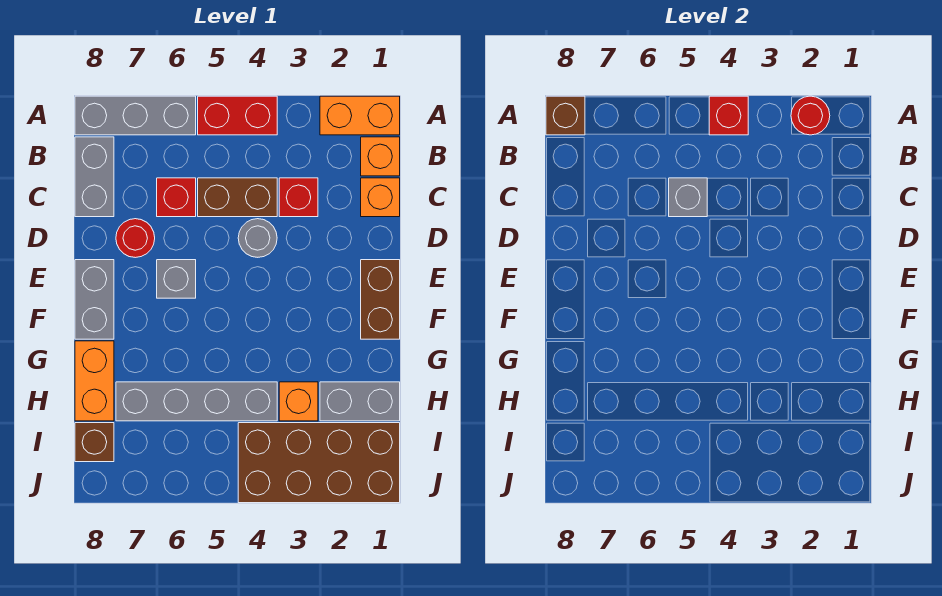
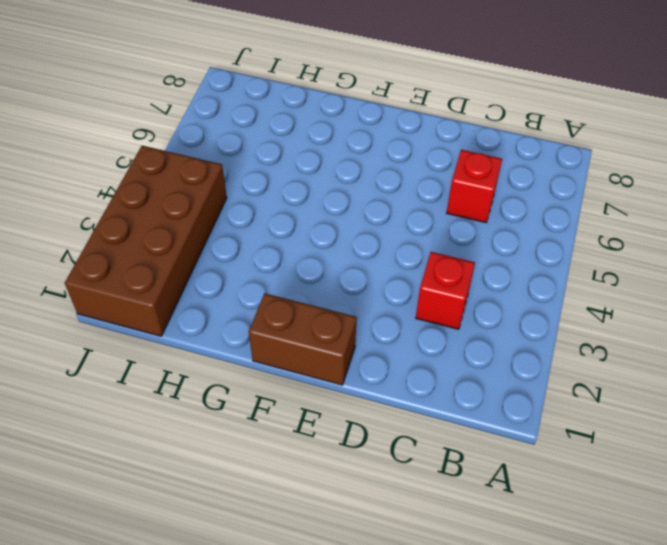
none -> orange 1x2 brick [320,96,400,135]
none -> red 1x2 brick [198,96,277,135]
none -> grey 1x3 brick [75,96,196,135]

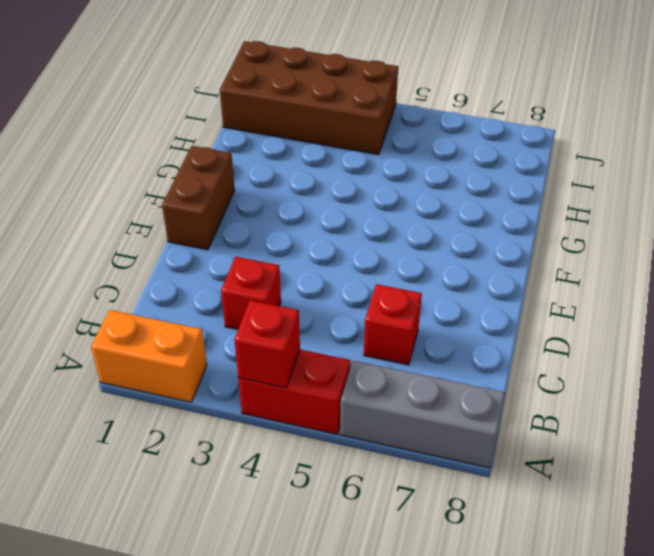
none -> orange 1x1 brick [361,137,400,176]
none -> grey 1x2 brick [75,137,114,217]
none -> orange 1x1 brick [361,178,400,217]

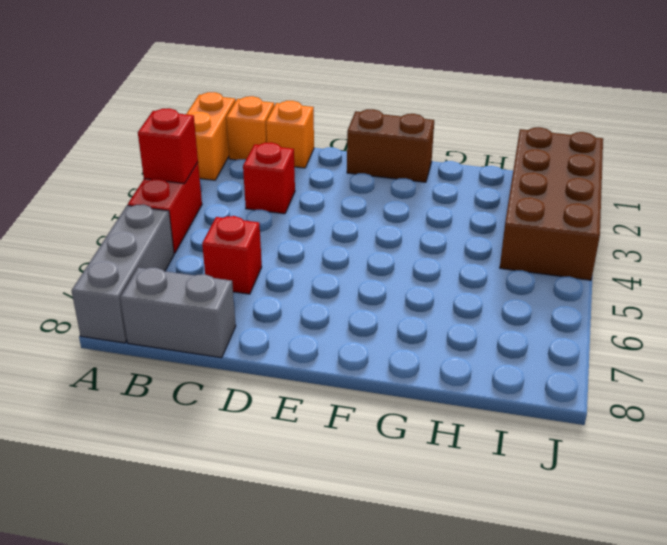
none -> brown 1x2 brick [198,178,277,217]
none -> grey 1x1 round brick [238,219,277,257]
none -> red 1x1 round brick [116,219,155,258]

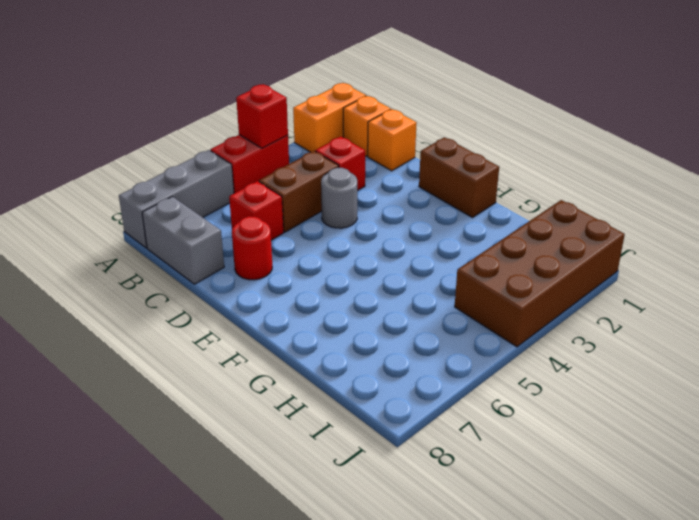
none -> grey 1x1 brick [157,260,196,298]
none -> grey 1x2 brick [75,260,114,339]
none -> orange 1x2 brick [75,341,114,421]

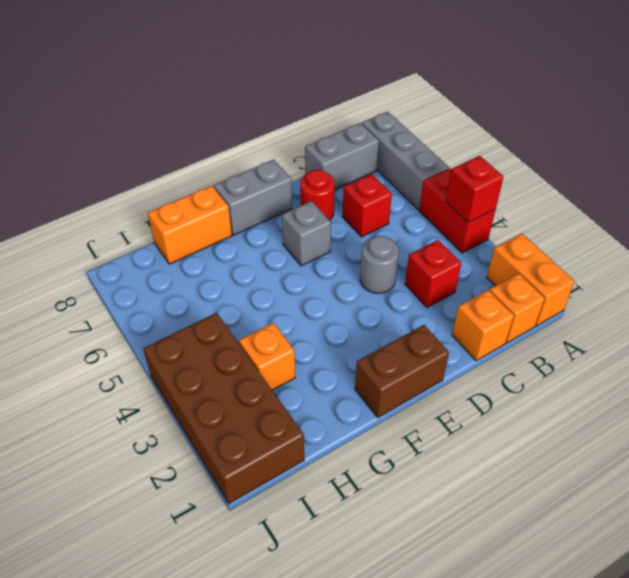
none -> brown 1x2 brick [198,178,277,217]
none -> grey 1x2 brick [320,382,400,421]
none -> grey 1x4 brick [116,382,277,421]

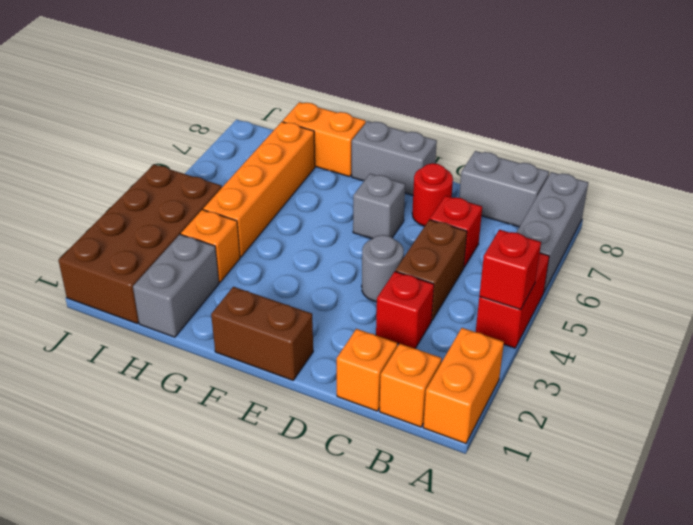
orange 1x4 brick [203,122,315,257] -> grey 1x4 brick [116,382,277,421]
none -> brown 1x1 brick [75,423,114,462]
none -> red 1x1 round brick [791,96,830,135]
none -> brown 1x1 brick [546,96,585,135]

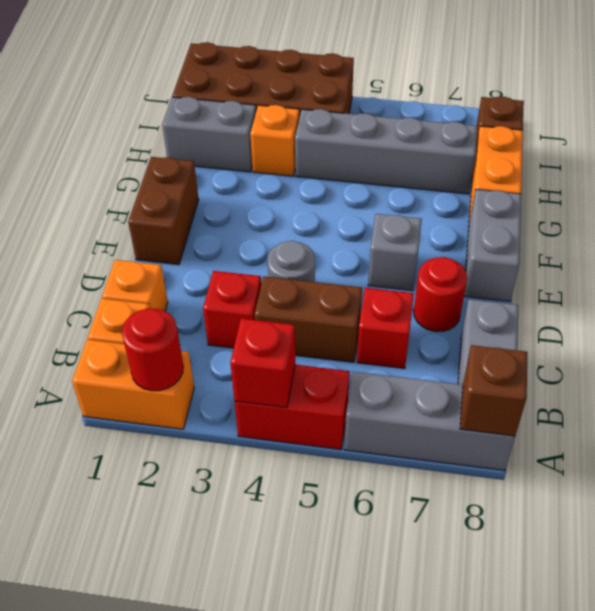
none -> grey 1x1 brick [669,178,707,217]

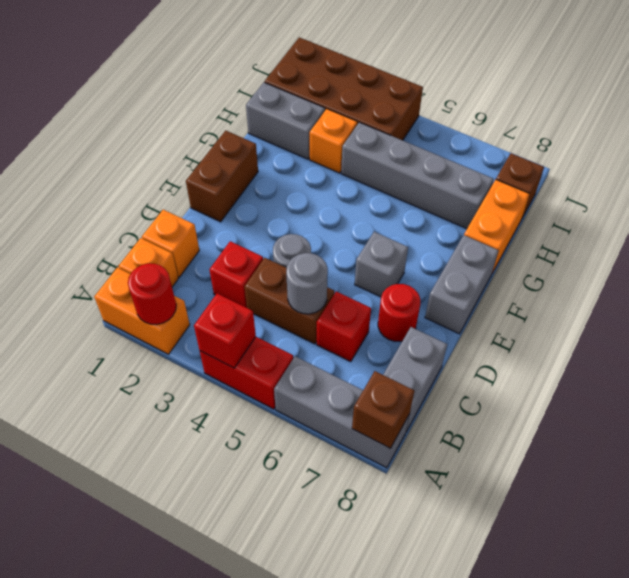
grey 1x1 round brick [286,253,328,314] -> grey 1x1 brick [669,178,707,217]

